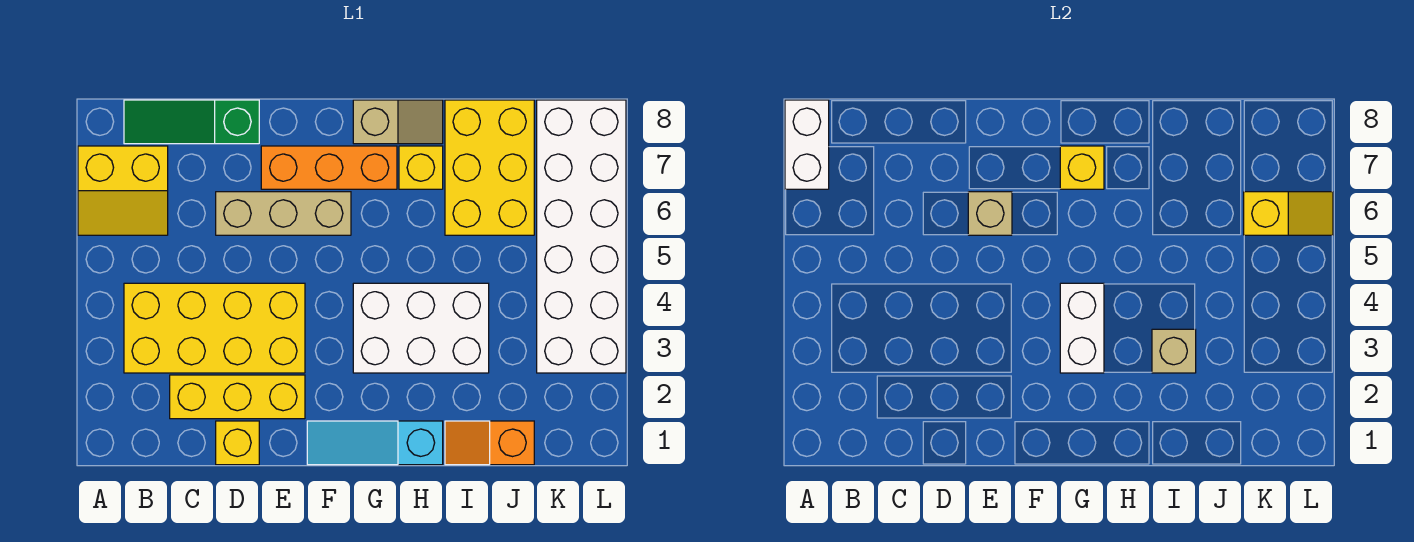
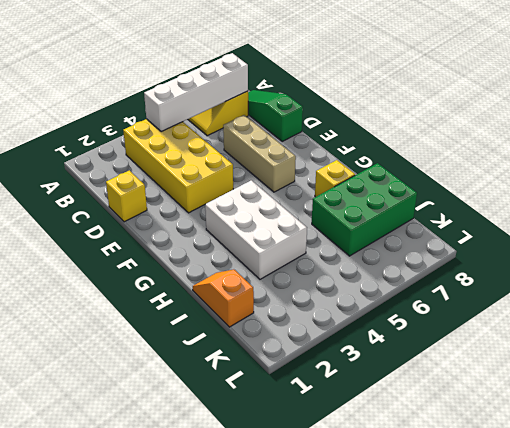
white 1x4 brick [144,53,248,132] -> none
green 2x3 brick [312,163,417,256] -> yellow 2x3 brick [445,100,534,235]
none -> yellow 1x3 brick [170,375,305,419]
none -> orange 1x3 brick [261,146,397,189]
none -> cyan 1x3 slope [307,421,443,465]

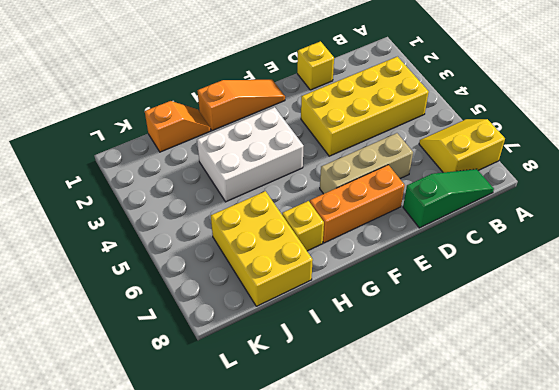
orange 1x3 slope [198,80,285,131] -> cyan 1x3 slope [307,421,443,465]
none -> yellow 1x3 brick [170,375,305,419]
none -> tan 1x2 slope [353,100,443,144]
none -> white 2x6 brick [537,100,626,373]

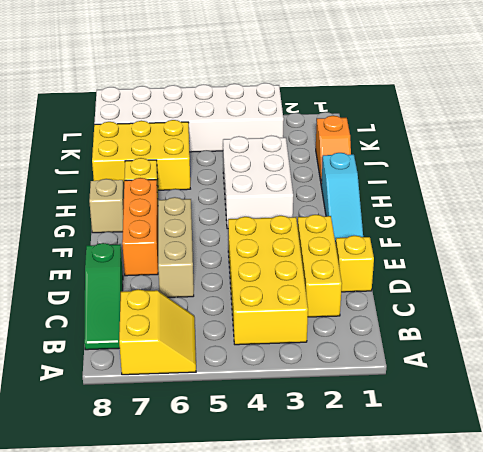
none -> white 1x2 brick [785,100,829,189]
none -> tan 1x1 brick [968,192,1012,235]
none -> white 1x2 brick [1060,283,1104,373]

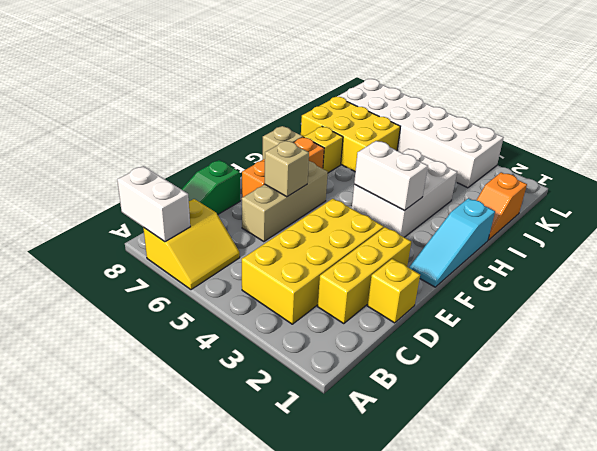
none -> yellow 1x1 brick [1060,146,1104,189]
none -> tan 1x1 brick [1152,329,1196,373]
none -> yellow 1x2 slope [1244,192,1333,235]

